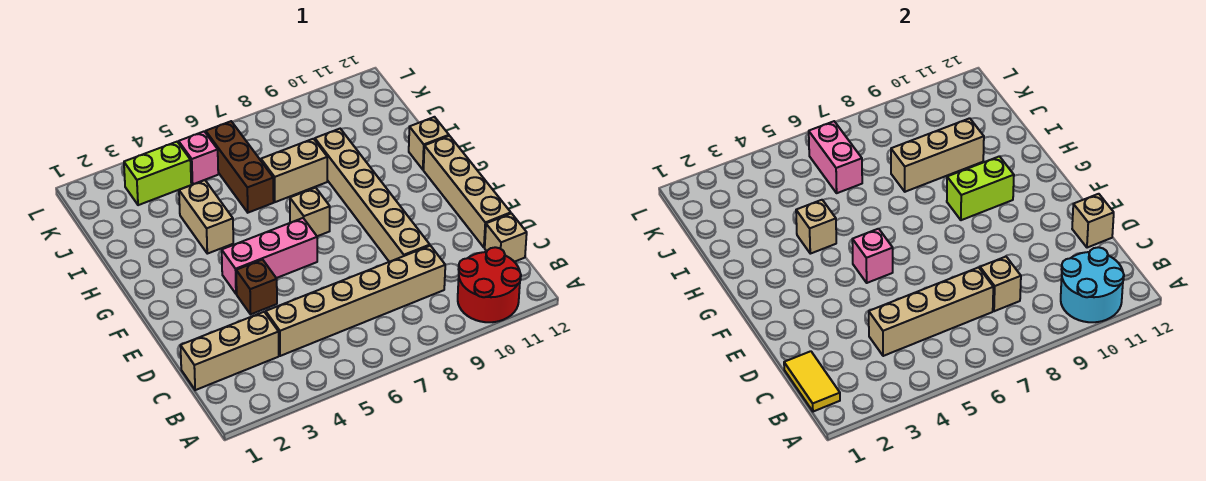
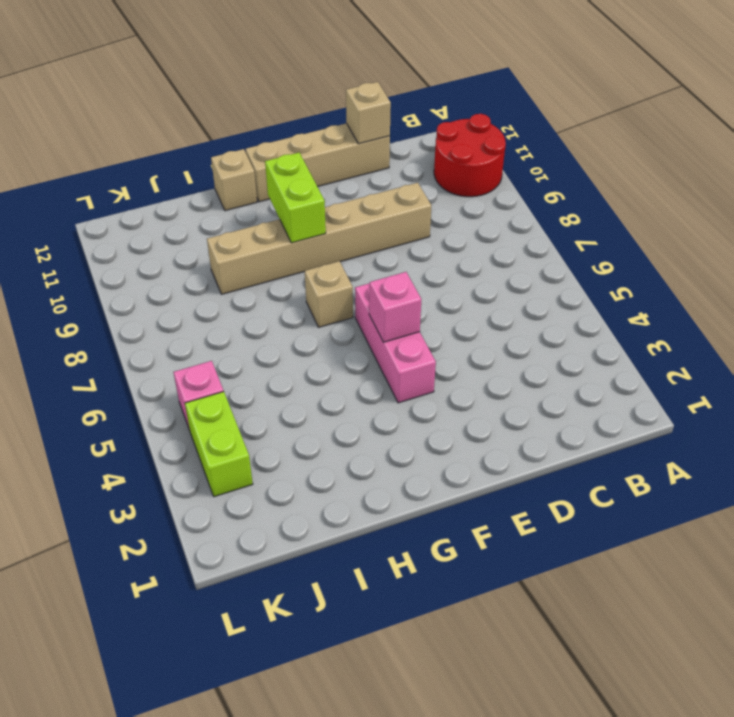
none -> tan 1x3 brick [180,312,279,390]
none -> tan 1x6 brick [266,246,445,356]
none -> tan 1x1 brick [485,213,527,262]

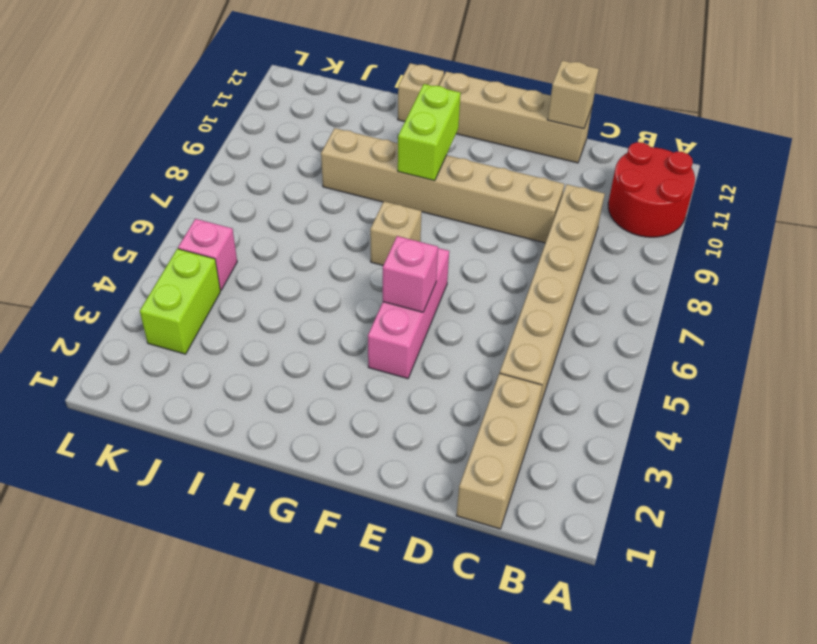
none -> tan 1x1 brick [485,213,527,262]
none -> brown 1x1 brick [236,260,277,314]
none -> tan 1x2 brick [179,180,233,254]

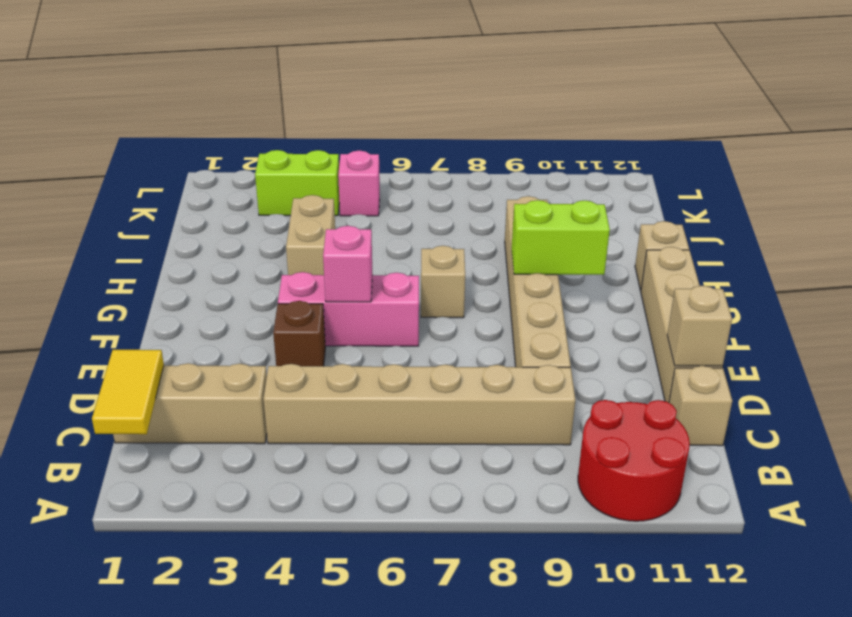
none -> brown 1x3 brick [206,121,274,213]
none -> tan 1x2 brick [261,139,327,202]
none -> cyan 2x2 round brick [1061,247,1124,322]

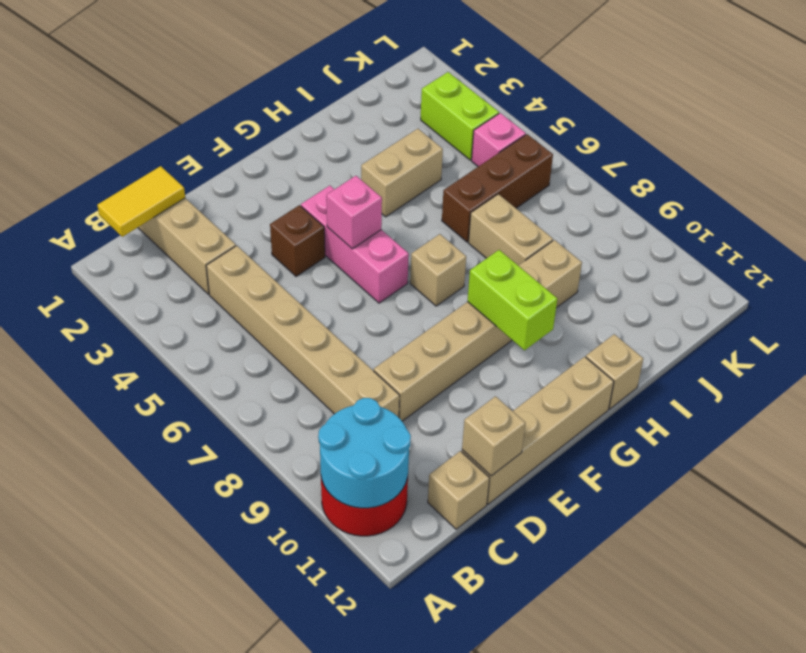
none -> tan 1x4 brick [869,267,993,356]
none -> tan 1x1 brick [980,257,1021,311]
none -> tan 1x1 brick [796,200,836,254]

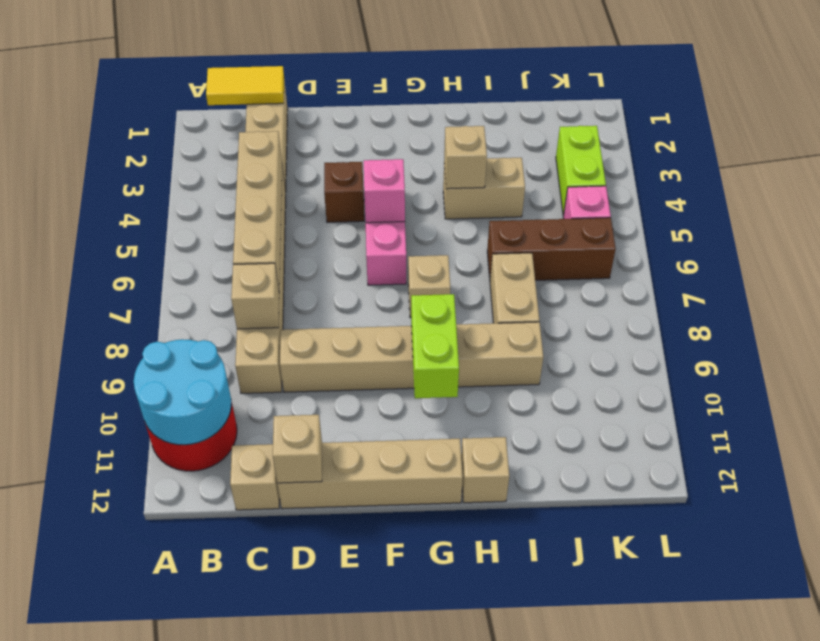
none -> tan 1x3 brick [891,118,984,192]
none -> pink 1x2 brick [809,121,862,193]

